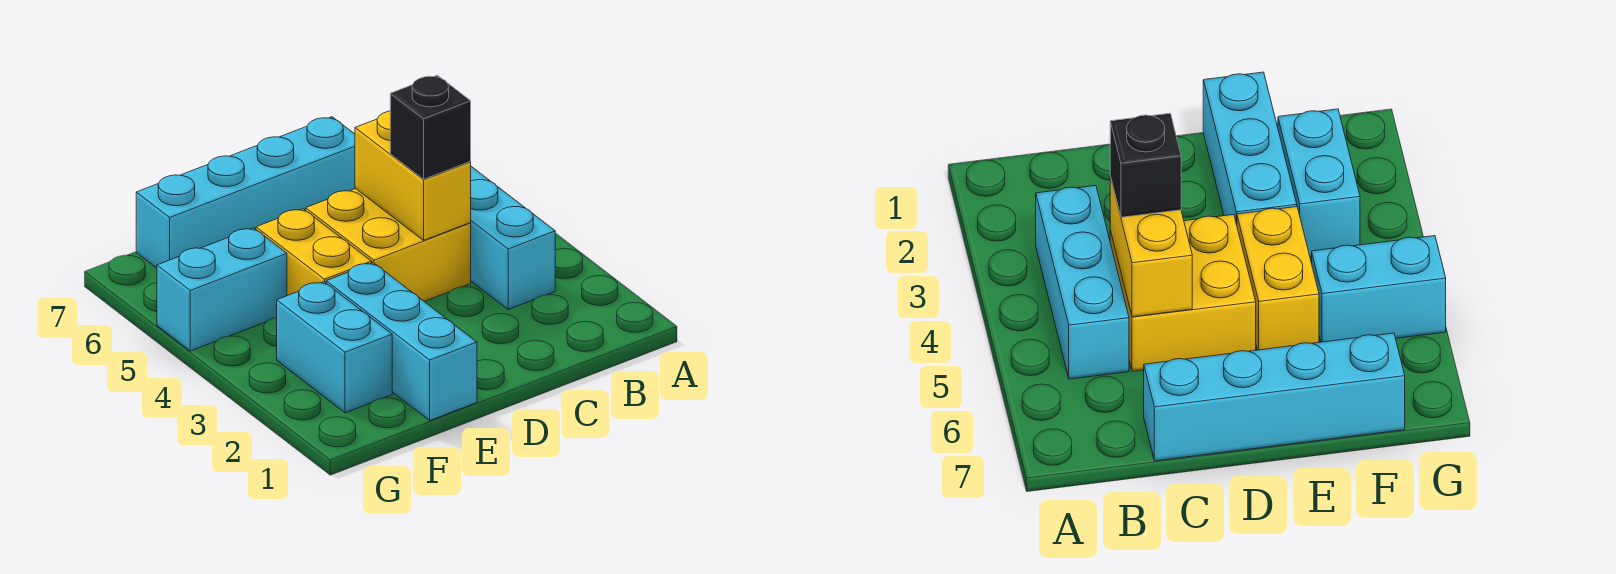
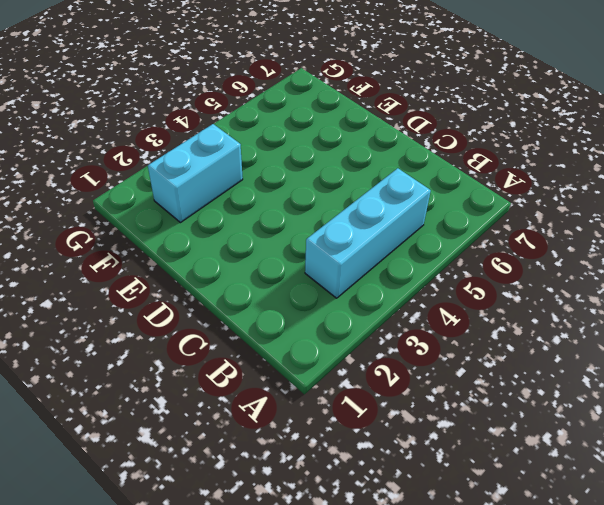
none -> yellow 2x2 brick [306,188,471,302]
none -> cyan 1x4 brick [136,117,355,268]

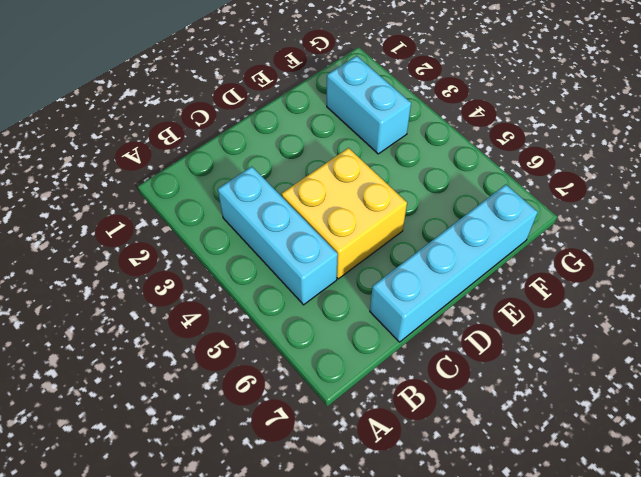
none -> cyan 1x3 brick [326,263,477,420]
none -> yellow 1x2 brick [256,209,372,296]

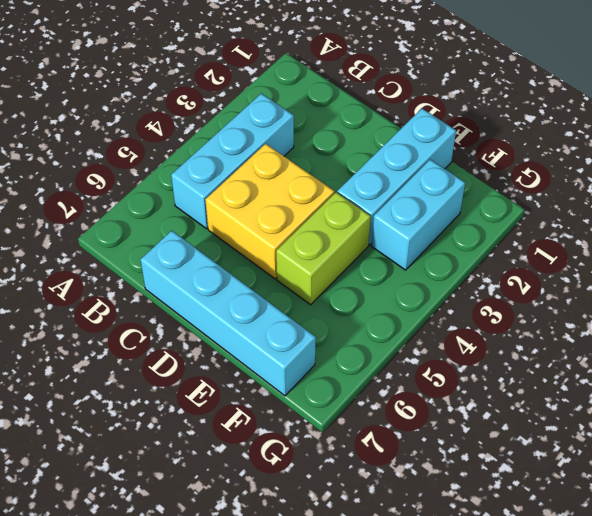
lime 1x2 brick [276,192,371,305] -> yellow 1x2 brick [256,209,372,296]
none -> cyan 1x2 brick [157,228,287,351]
none -> yellow 1x2 brick [355,111,471,240]

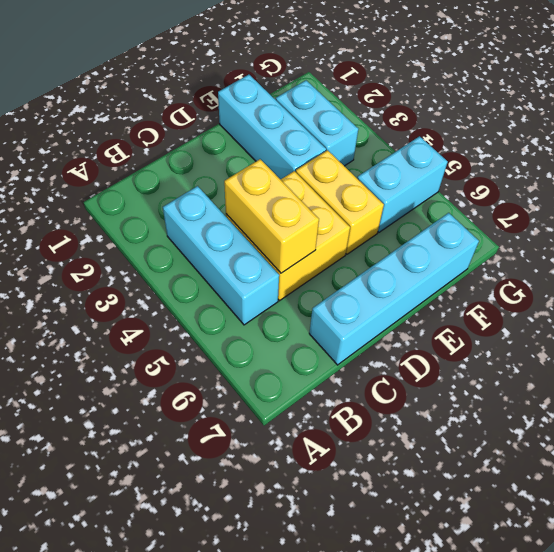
none -> black 1x1 brick [390,75,471,179]

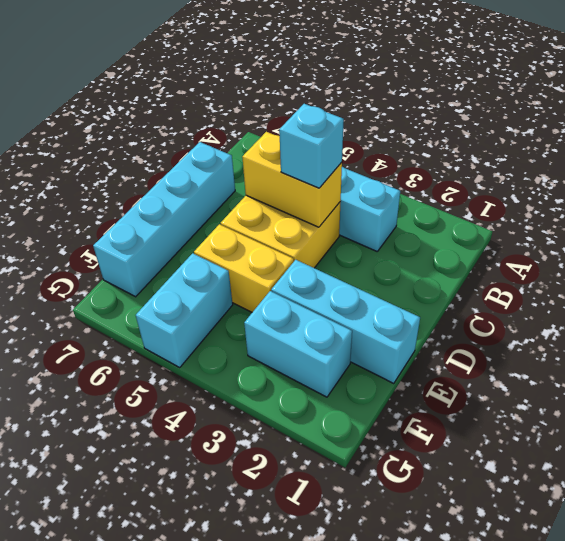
cyan 1x1 brick [279,104,344,188] -> black 1x1 brick [390,75,471,179]

